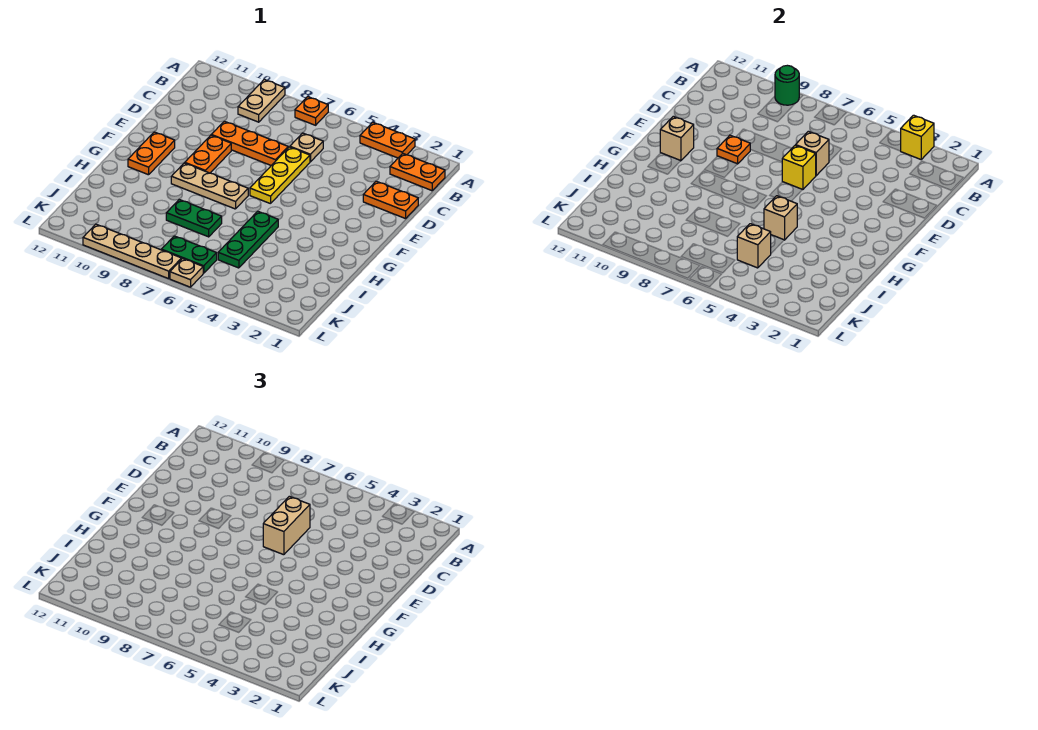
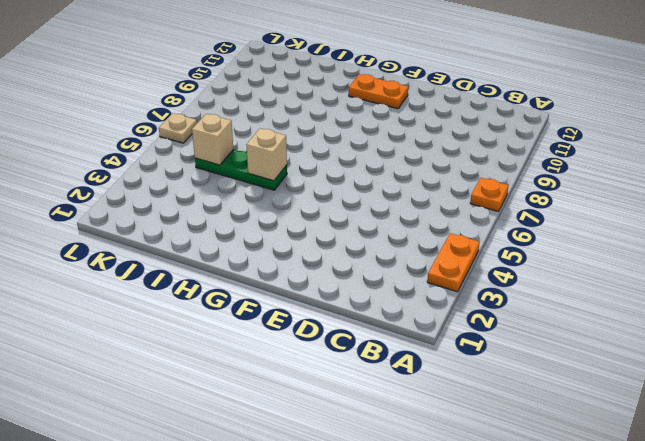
none -> tan 1x2 plate [238,80,285,122]
none -> orange 1x2 plate [390,154,445,191]
none -> tan 1x1 plate [290,133,323,162]

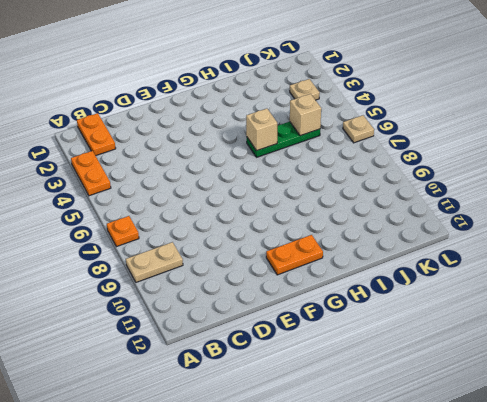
tan 1x1 plate [290,79,320,100] -> tan 1x1 plate moved to [290,133,323,162]
none -> orange 1x2 plate [363,181,418,219]
none -> yellow 1x3 plate [250,147,310,204]
none -> orange 1x3 plate [211,121,288,165]

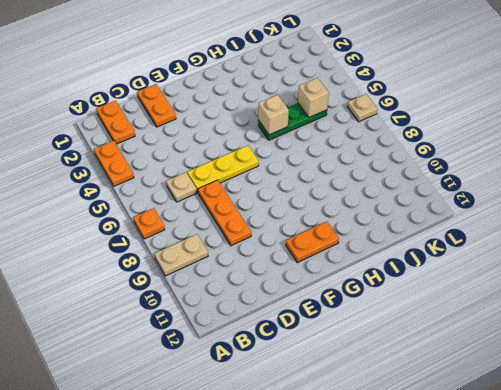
none -> orange 1x2 plate [185,135,231,173]
none -> tan 1x3 plate [171,163,248,209]
none -> green 1x2 plate [166,200,222,237]

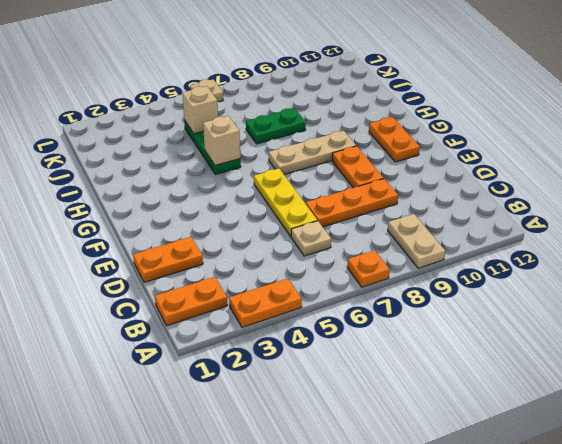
none -> green 1x2 plate [161,236,217,273]
none -> tan 1x4 plate [83,224,182,279]
none -> yellow 1x1 brick [901,115,934,159]

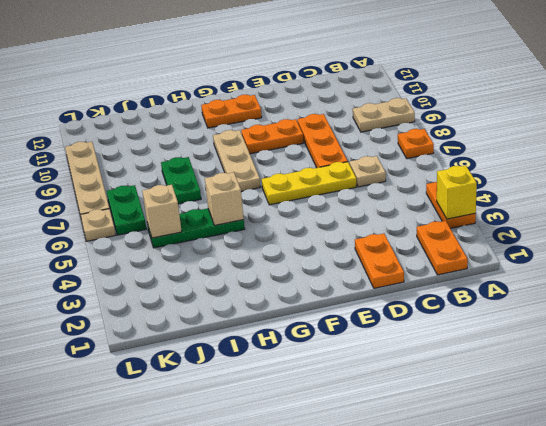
none -> green 1x1 round brick [775,65,799,105]
none -> tan 1x1 brick [796,131,829,176]
none -> yellow 1x1 brick [782,145,816,190]

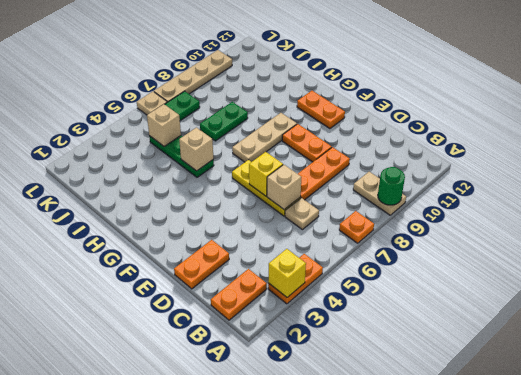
none -> orange 1x1 plate [717,135,750,164]
none -> tan 1x1 brick [660,116,694,161]
none -> tan 1x2 brick [263,496,310,555]

